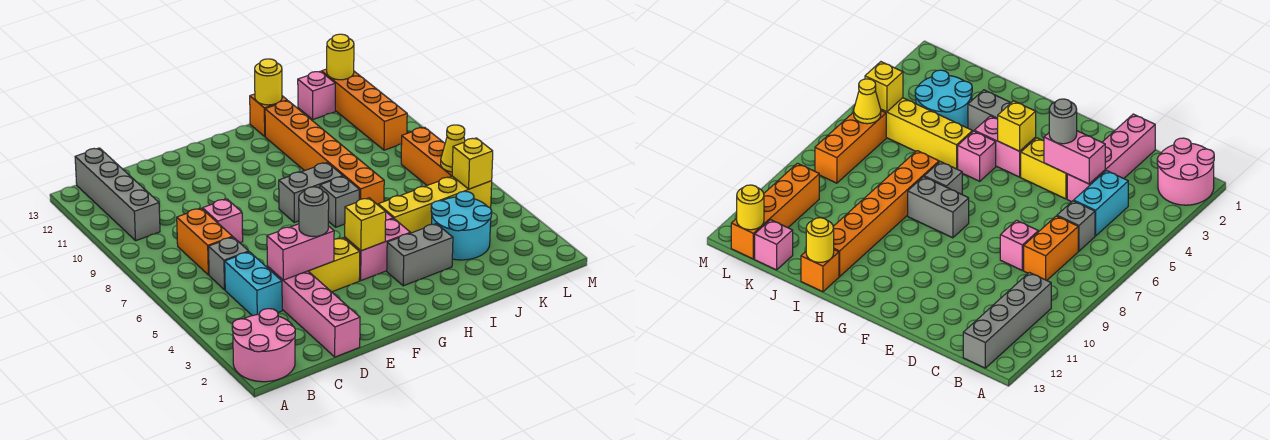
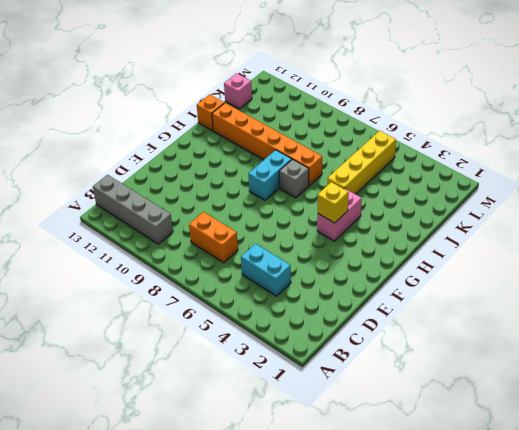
cyan 1x2 brick [248,150,292,200] -> grey 1x2 brick [279,163,343,222]
none -> pink 2x2 round brick [232,309,295,382]
none -> grey 1x1 brick [209,237,249,290]
none -> pink 1x4 brick [267,266,360,357]

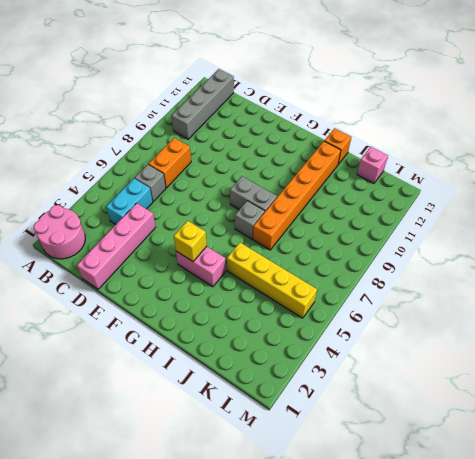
none -> pink 1x1 brick [203,199,243,243]
none -> yellow 1x2 brick [309,238,360,292]
none -> grey 1x2 brick [387,224,453,286]

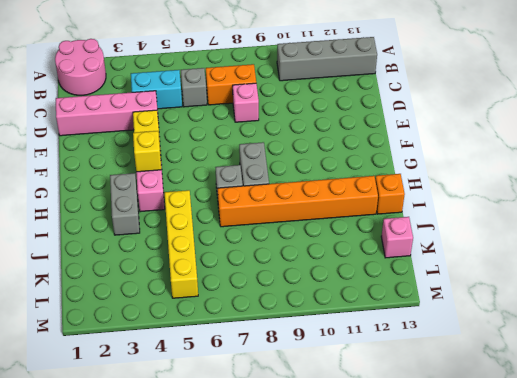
none -> pink 1x1 brick [958,131,996,181]
none -> cyan 2x2 round brick [431,191,492,260]
none -> orange 1x3 brick [401,127,452,185]

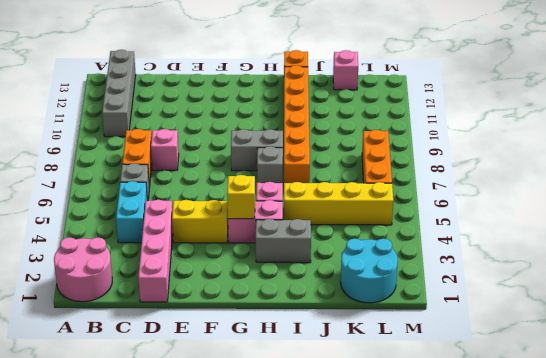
cyan 2x2 round brick [341,239,398,303] -> cyan 2x2 round brick moved to [431,191,492,260]
none -> orange 1x4 brick [322,69,407,150]
none -> pink 1x2 brick [267,224,334,280]
none -> yellow 1x1 round brick [255,59,282,105]

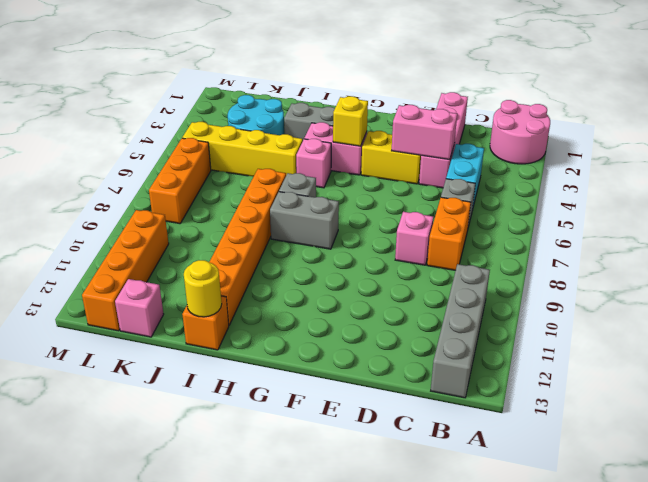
none -> yellow 1x1 brick [452,138,493,189]
none -> yellow 1x1 cone [441,125,465,172]
none -> yellow 1x1 round brick [327,34,354,80]

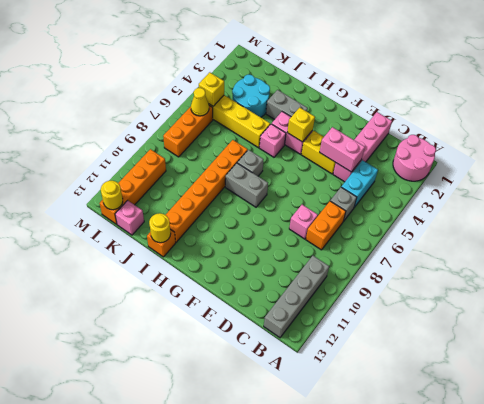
none -> grey 1x1 round brick [299,187,329,237]

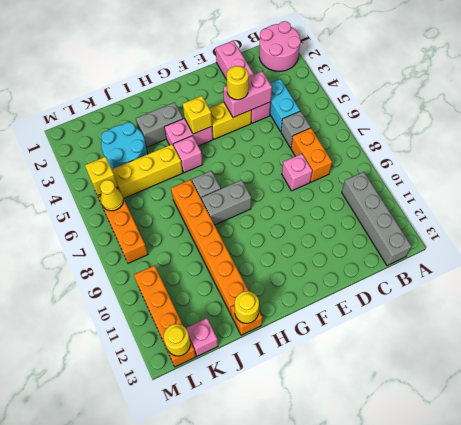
yellow 1x1 round brick [227,66,249,100] -> grey 1x1 round brick [299,187,329,237]

